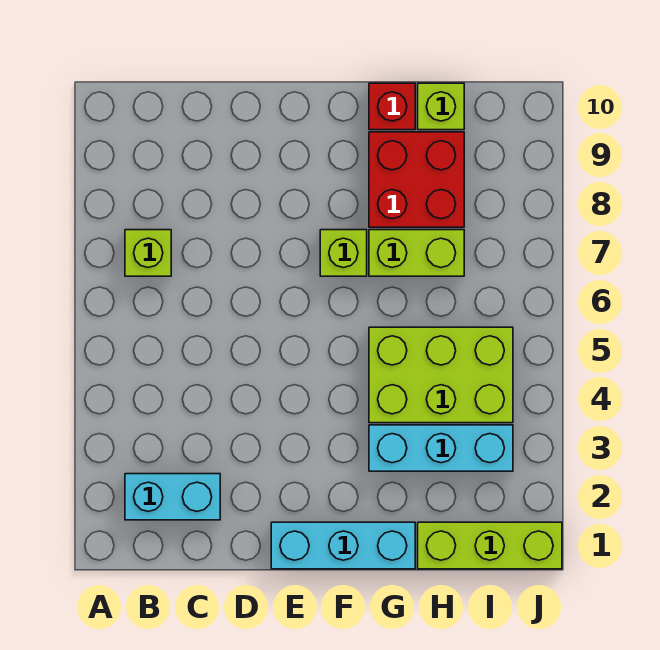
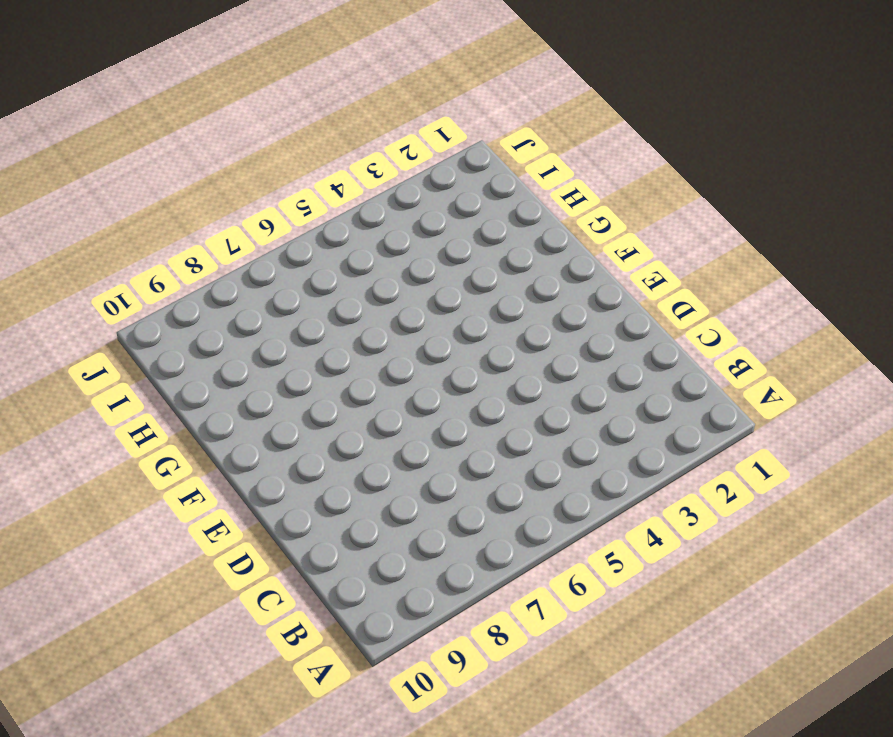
none -> cyan 1x2 brick [125,474,220,520]
none -> lime 1x1 brick [125,230,171,276]

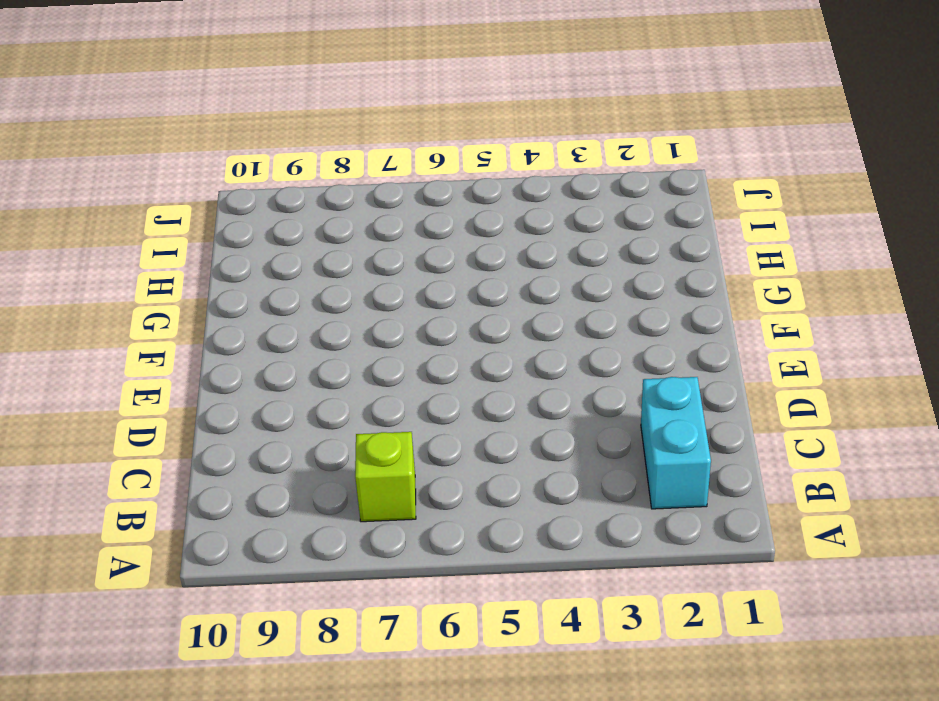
none -> cyan 1x3 brick [271,522,415,569]
none -> lime 1x1 brick [320,230,367,276]

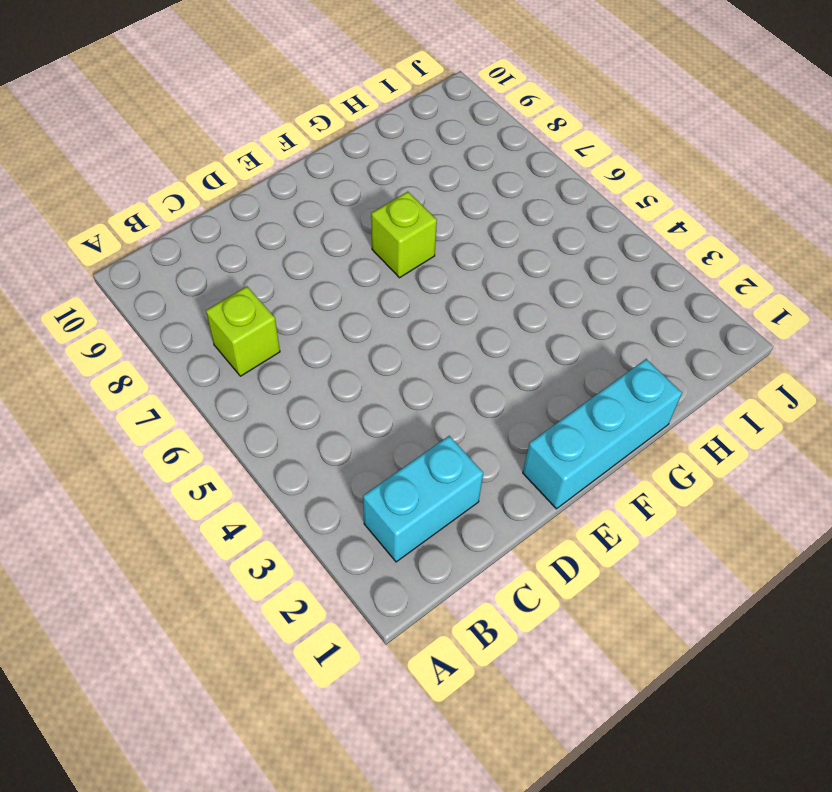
none -> cyan 1x3 brick [369,425,513,471]
none -> lime 2x3 brick [369,327,513,423]

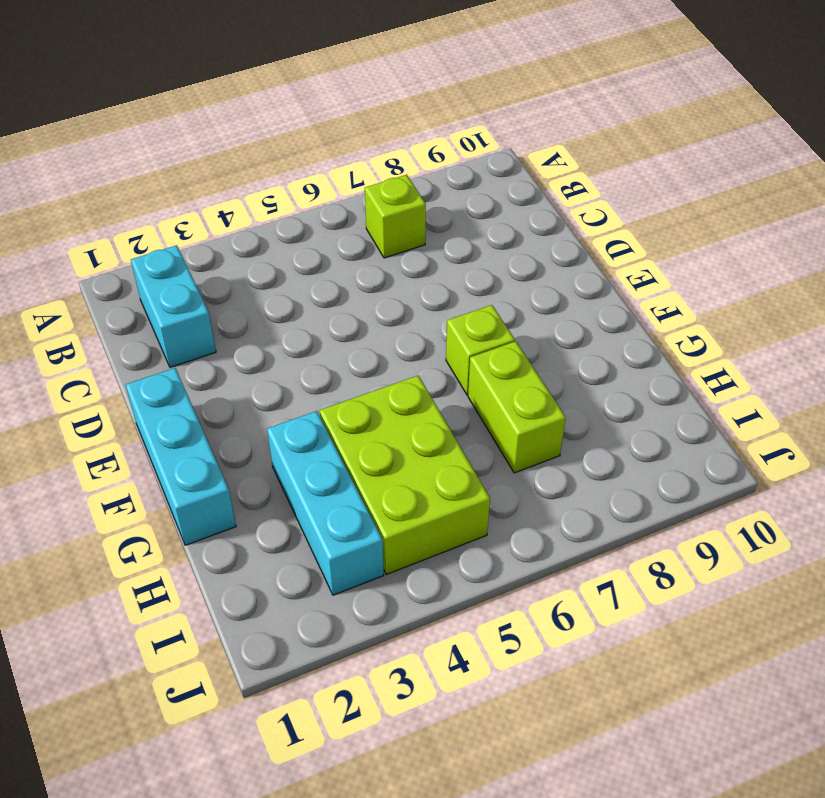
none -> red 2x2 brick [369,132,464,227]
none -> red 1x1 brick [369,83,415,130]

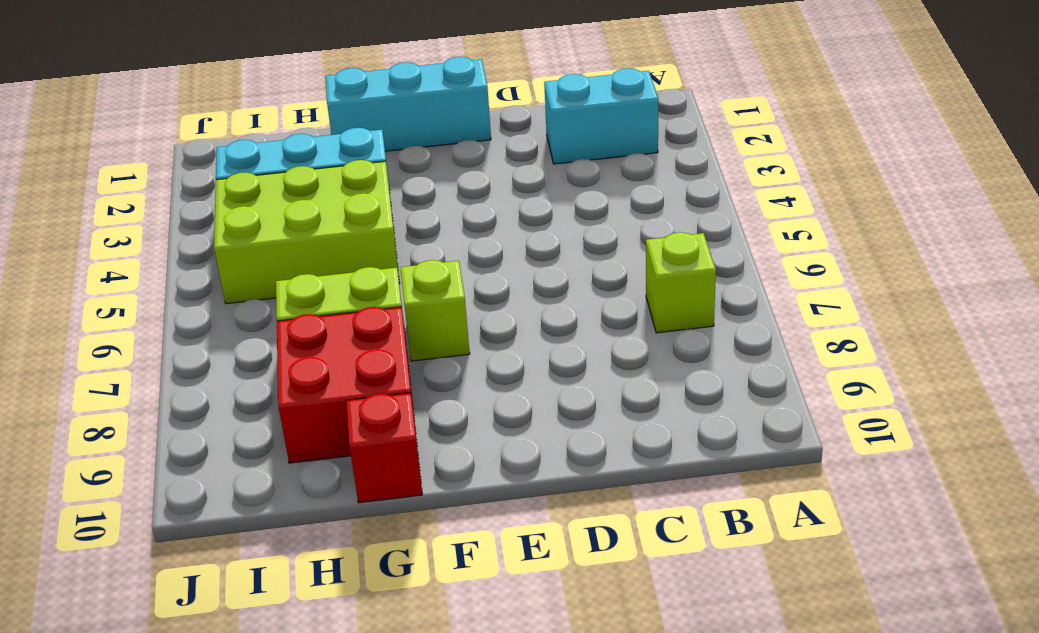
none -> lime 1x3 brick [418,522,562,569]
none -> lime 1x1 brick [418,83,464,130]

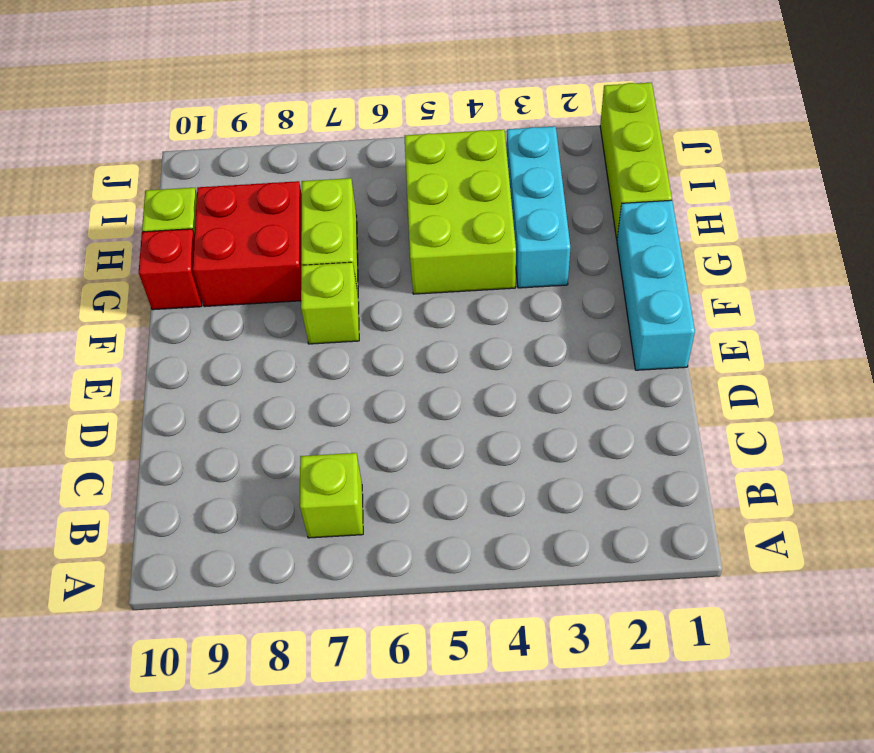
none -> cyan 1x2 brick [125,474,220,520]

